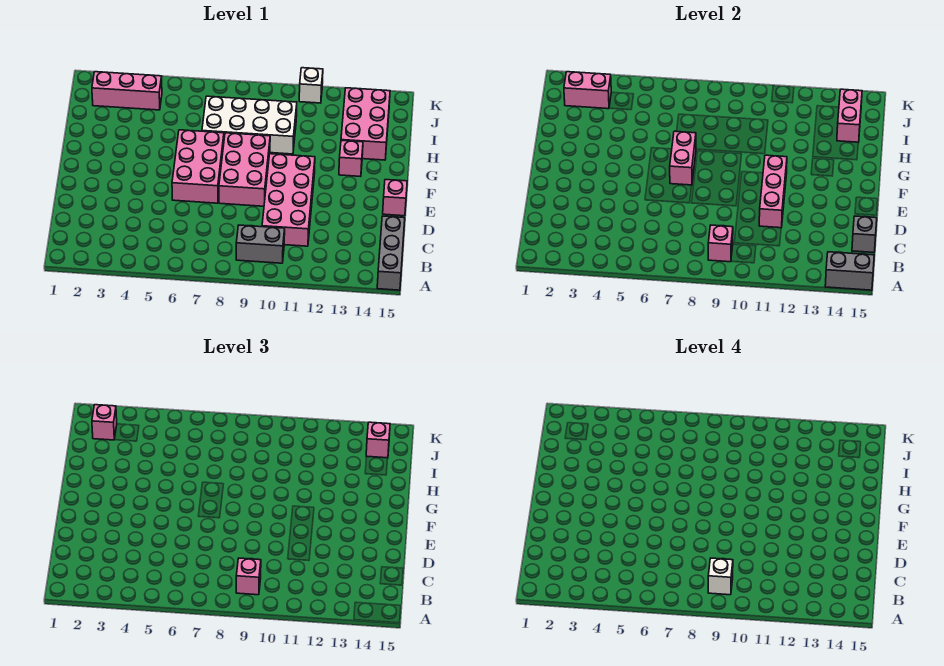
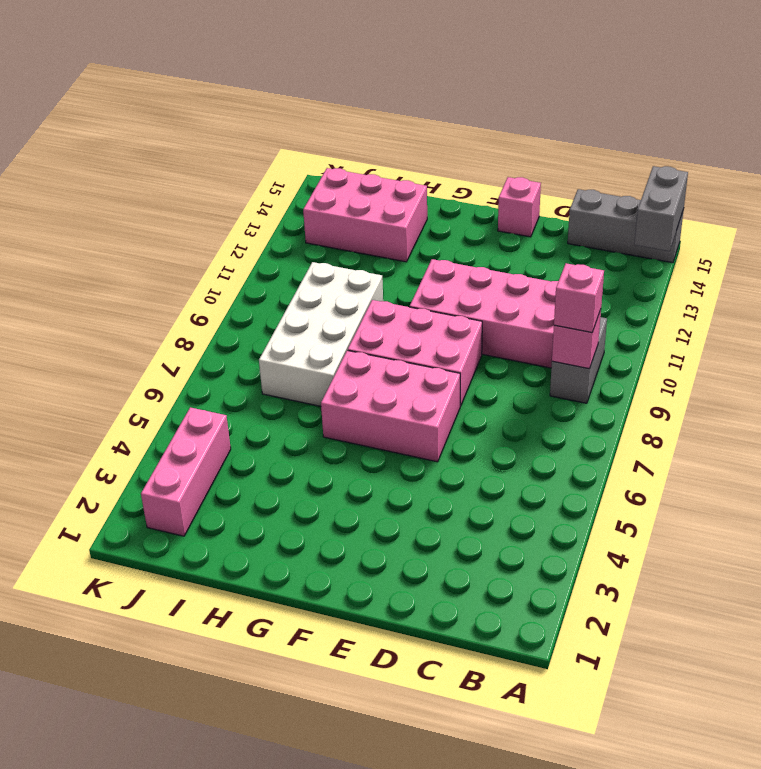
none -> pink 1x1 brick [339,140,363,176]
none -> white 1x1 brick [299,68,323,103]
none -> grey 1x1 brick [852,216,877,253]

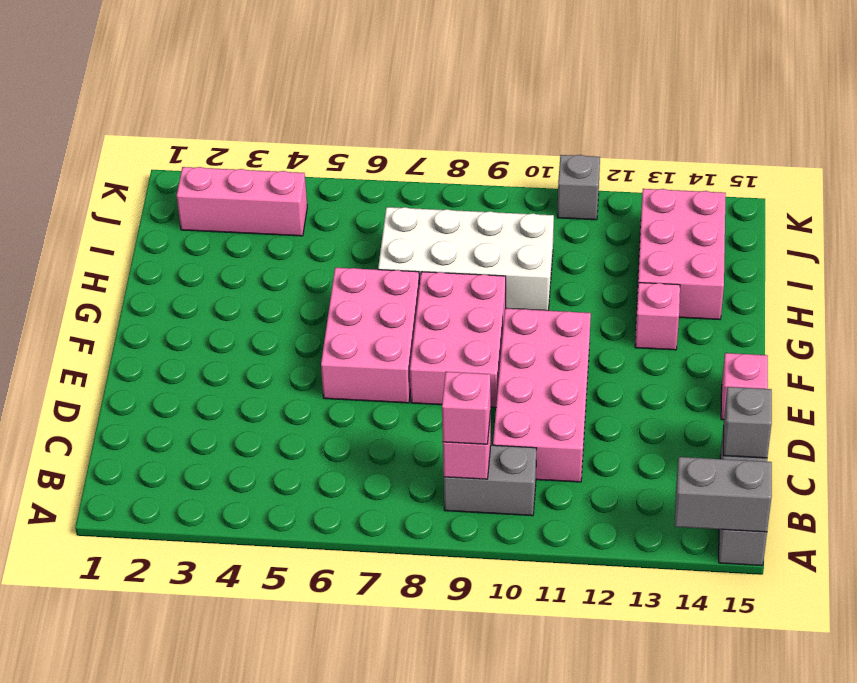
grey 1x1 brick [557,155,600,220] -> white 1x1 brick [299,68,323,103]
none -> pink 1x3 brick [759,155,787,228]
none -> pink 1x2 brick [670,131,696,185]
none -> pink 1x2 brick [837,89,862,142]

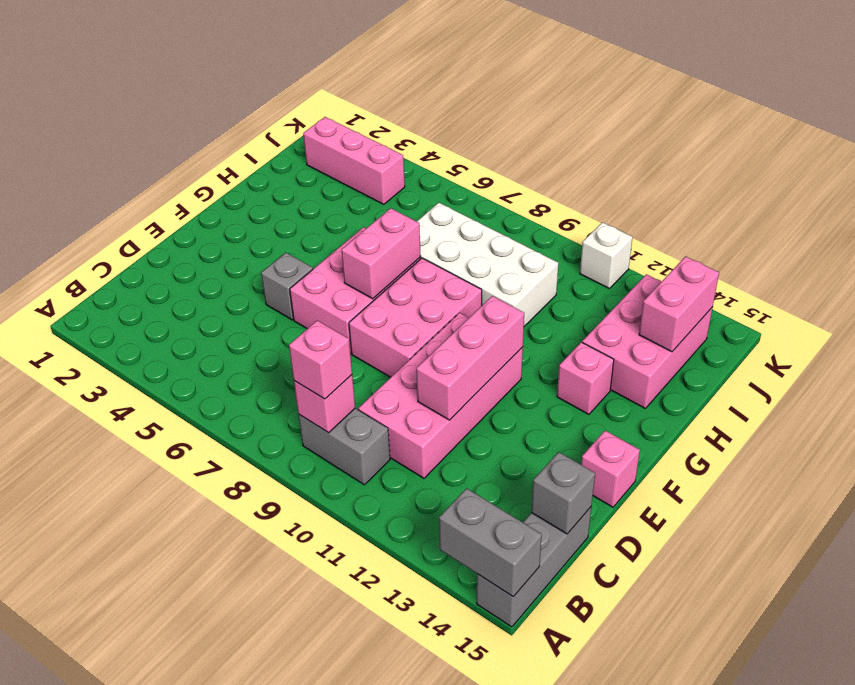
grey 1x1 brick [261,253,313,320] -> none
none -> pink 1x2 brick [564,72,611,109]
none -> pink 1x1 brick [92,405,117,440]
none -> pink 1x1 brick [366,422,390,458]

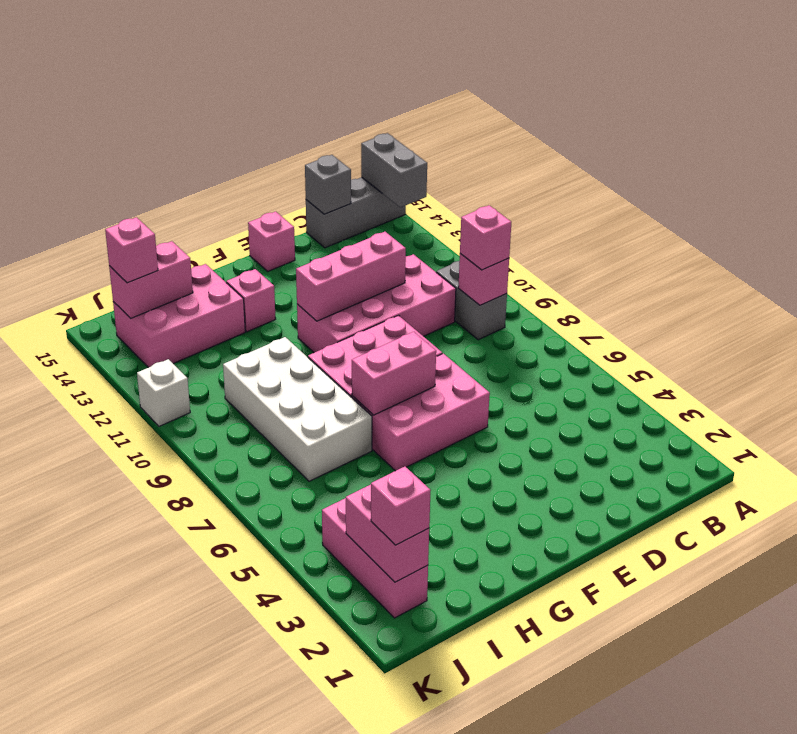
none -> white 1x1 brick [708,558,733,595]

